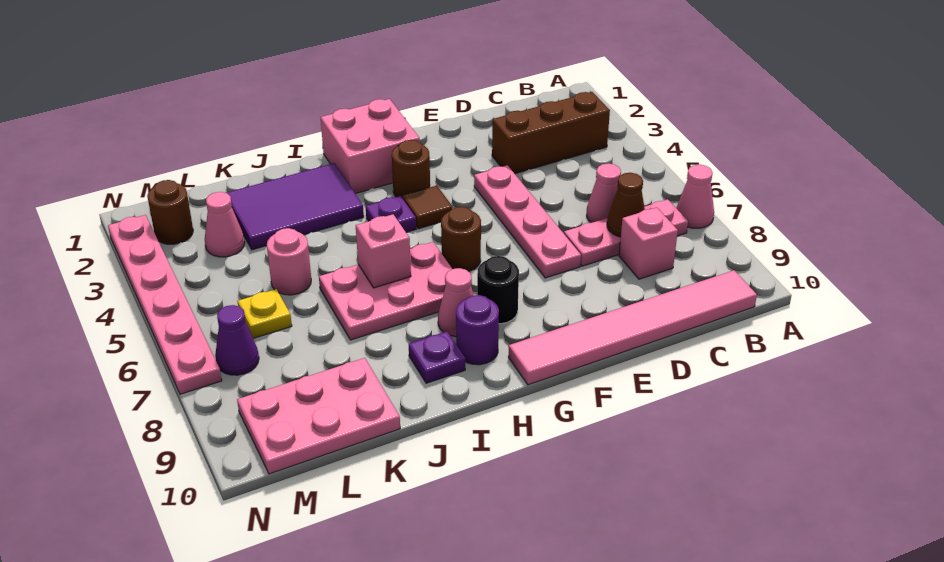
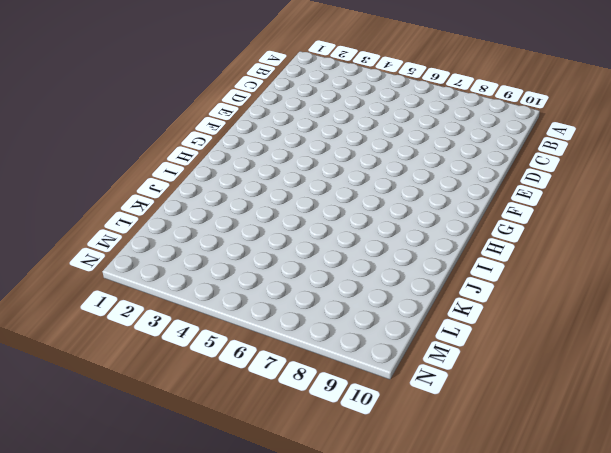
none -> pink 1x1 cone [676,165,714,228]
none -> brown 1x3 brick [492,92,610,174]
none -> pink 1x3 plate [564,199,688,266]

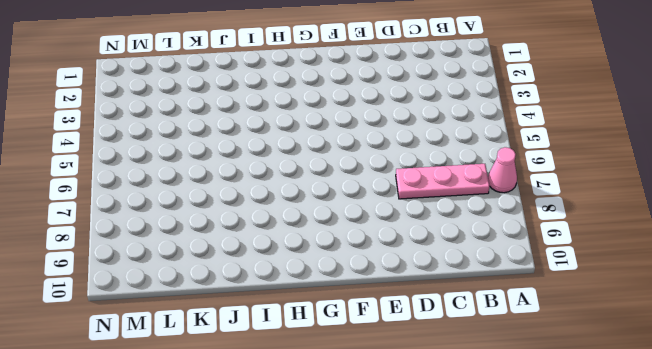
none -> brown 1x3 brick [492,92,610,174]
none -> pink 1x6 tile [508,270,757,385]
none -> pink 1x1 cone [587,164,621,223]

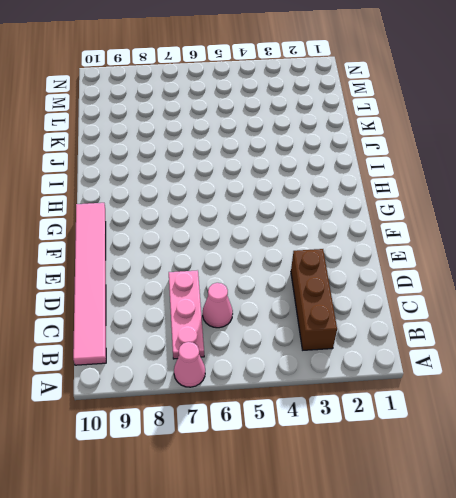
none -> pink 1x1 brick [619,207,678,279]
none -> pink 1x4 plate [474,165,581,278]
none -> pink 2x2 brick [320,99,420,194]

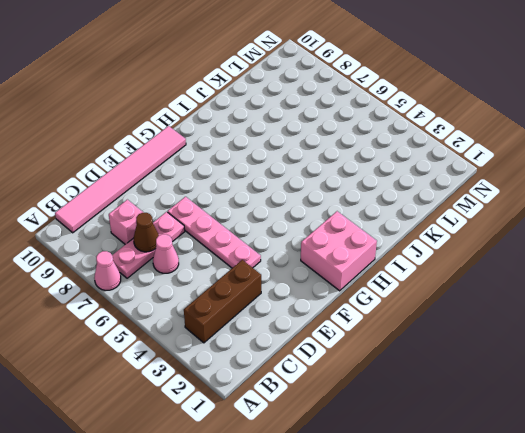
none -> brown 1x1 round brick [392,140,430,198]
none -> brown 1x1 tile [402,186,453,229]
none -> brown 1x1 round brick [441,207,481,271]

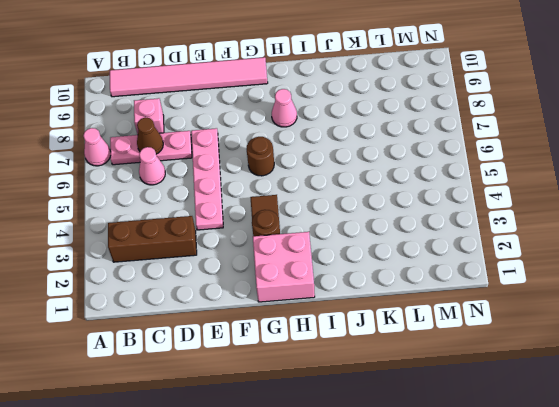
none -> black 1x1 round brick [477,256,519,324]
none -> purple 1x1 plate [366,196,416,232]
none -> pink 2x3 plate [319,242,452,340]

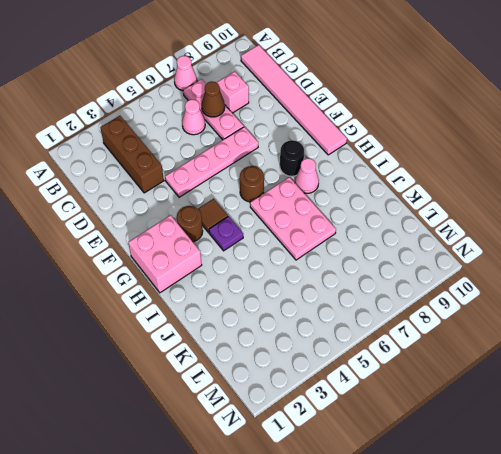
none -> purple 1x1 round brick [456,295,499,365]
none -> purple 2x3 tile [227,163,364,250]
none -> purple 1x1 plate [409,331,465,383]

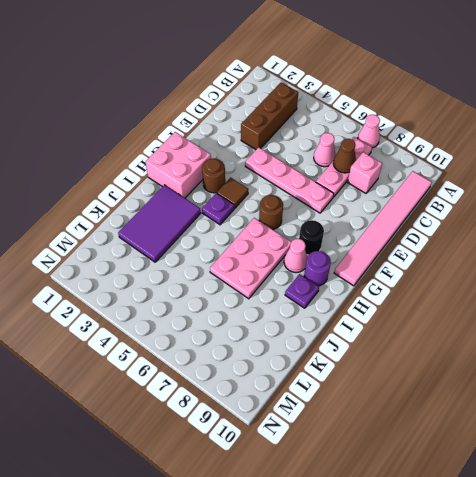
none -> pink 1x1 round brick [267,228,311,295]
none -> pink 2x3 plate [237,358,400,474]
none -> pink 1x1 cone [205,192,245,257]

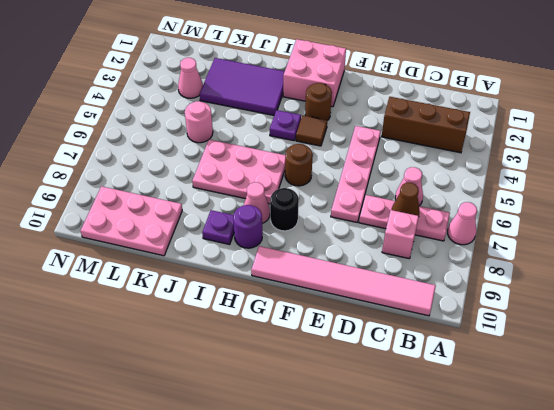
none -> yellow 1x1 plate [238,289,292,338]
none -> brown 1x1 round brick [147,180,193,244]
none -> purple 1x1 cone [215,305,259,375]

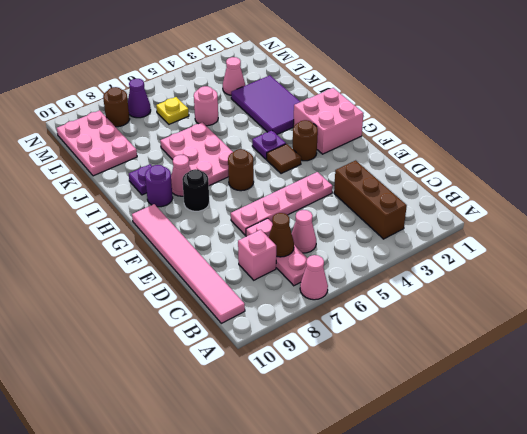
brown 1x1 round brick [103,87,130,127] -> brown 1x1 round brick moved to [147,180,193,244]
none -> pink 1x6 plate [108,215,222,394]
none -> pink 1x1 brick [356,214,411,288]

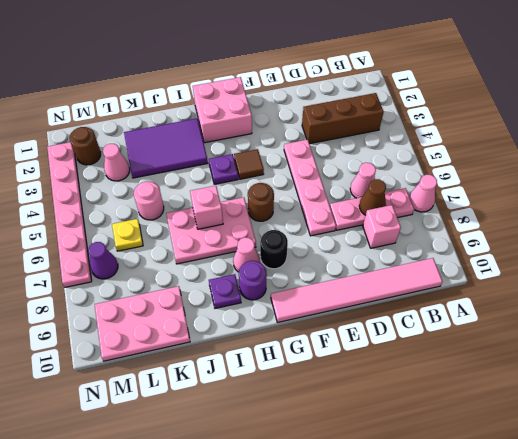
none -> brown 1x1 round brick [392,140,430,198]

